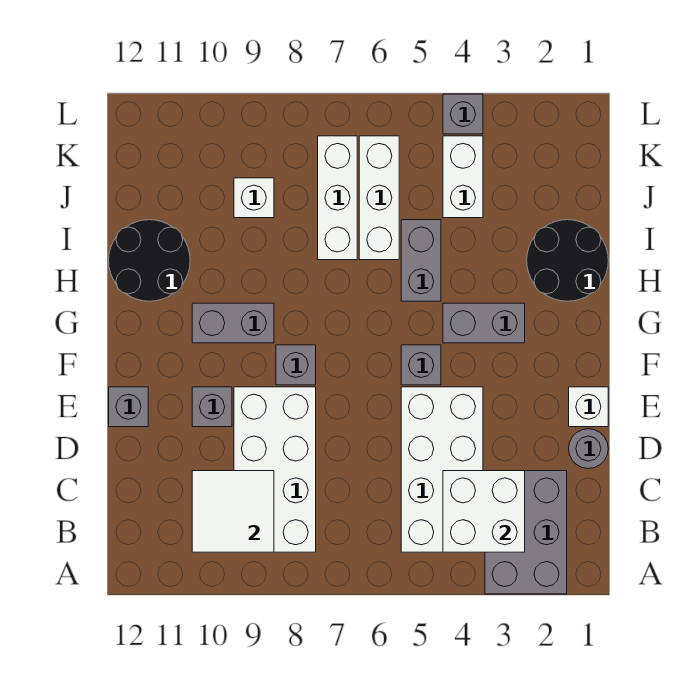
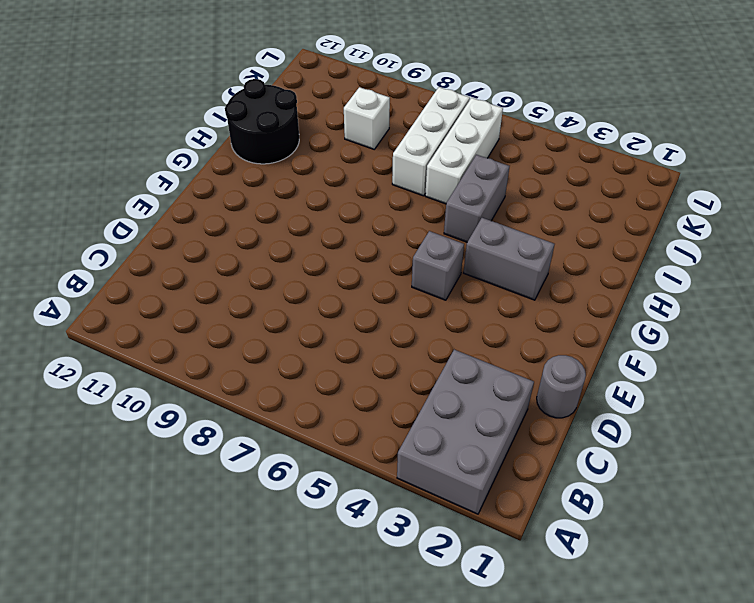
none -> white 2x4 brick [401,387,483,552]
none -> white 2x4 brick [234,387,316,552]
none -> white 1x1 brick [569,387,608,427]

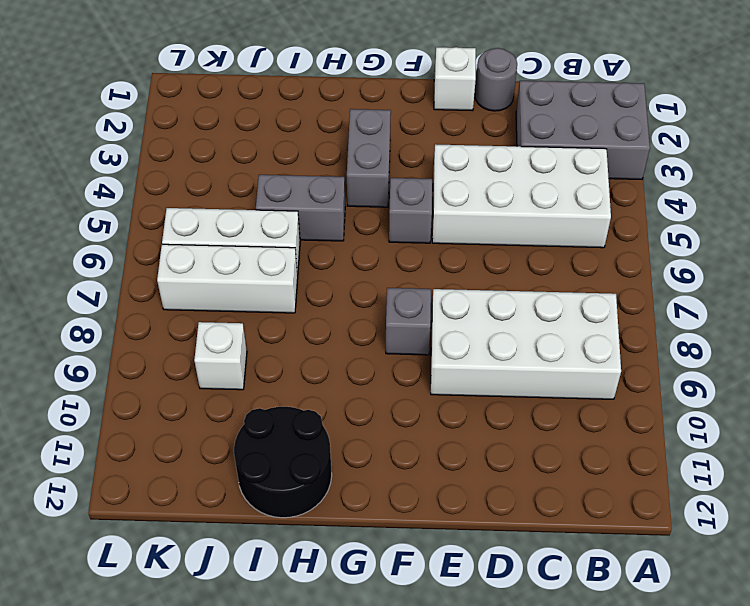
none -> grey 1x1 brick [192,387,232,427]
none -> grey 1x1 brick [109,387,148,427]
none -> grey 1x2 brick [192,303,274,343]

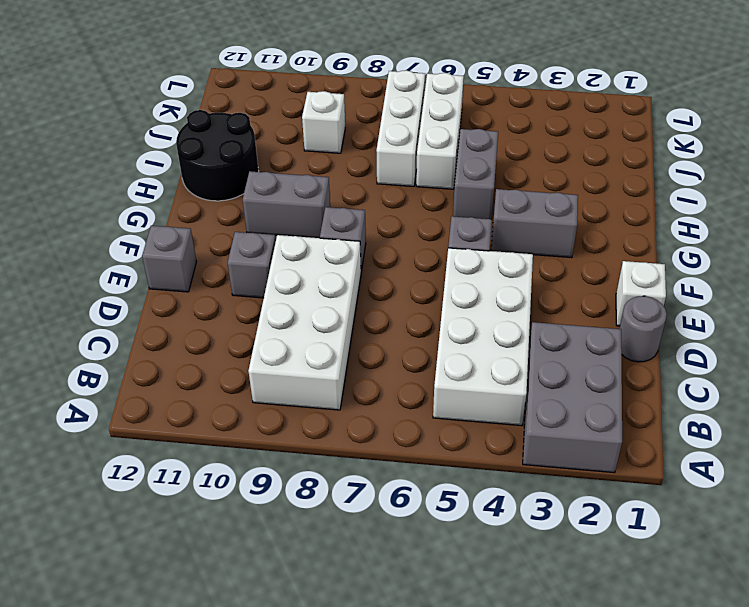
none -> black 2x2 round brick [527,220,608,301]
none -> white 1x2 brick [443,136,483,218]
none -> grey 1x1 brick [443,94,483,134]

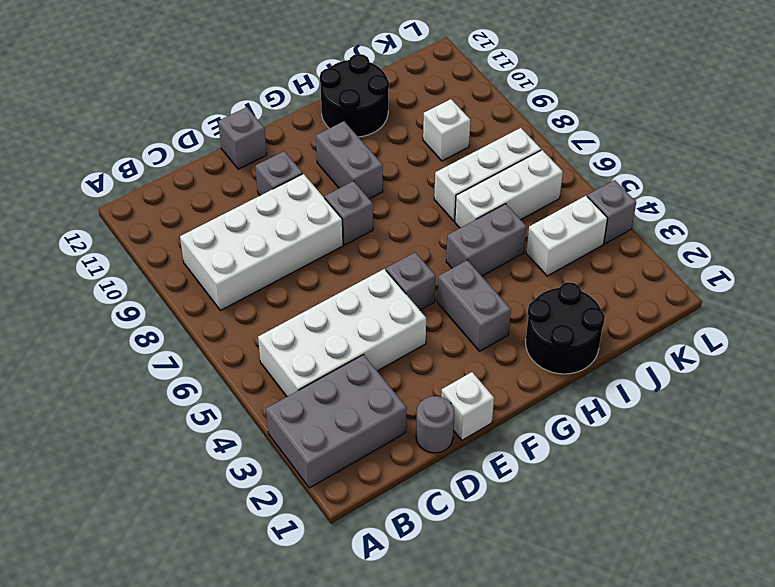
none -> white 2x2 brick [443,471,525,552]
none -> white 2x2 tile [192,471,274,552]

